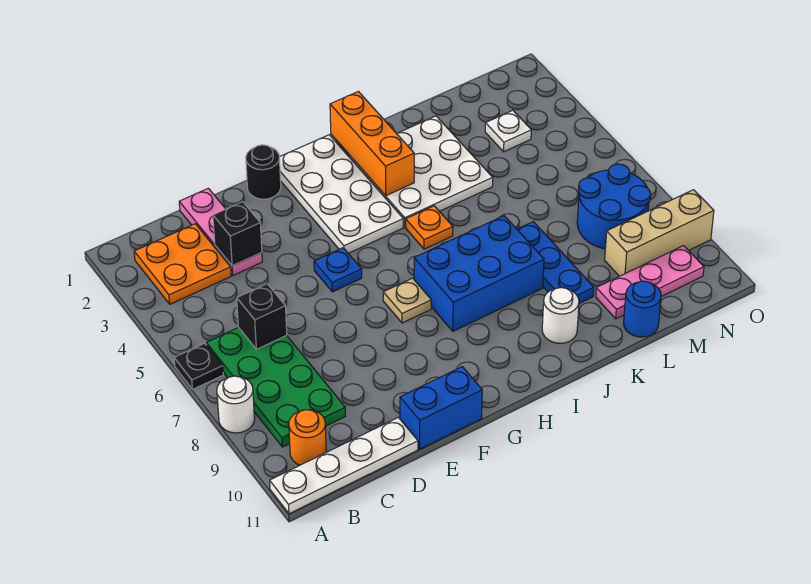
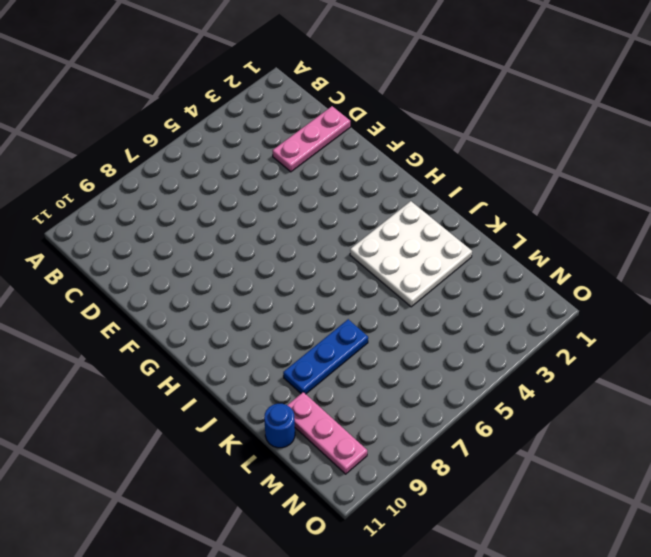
none -> black 1x1 plate [174,343,223,389]
none -> white 1x1 round brick [217,376,255,433]
none -> white 1x4 plate [270,417,418,514]

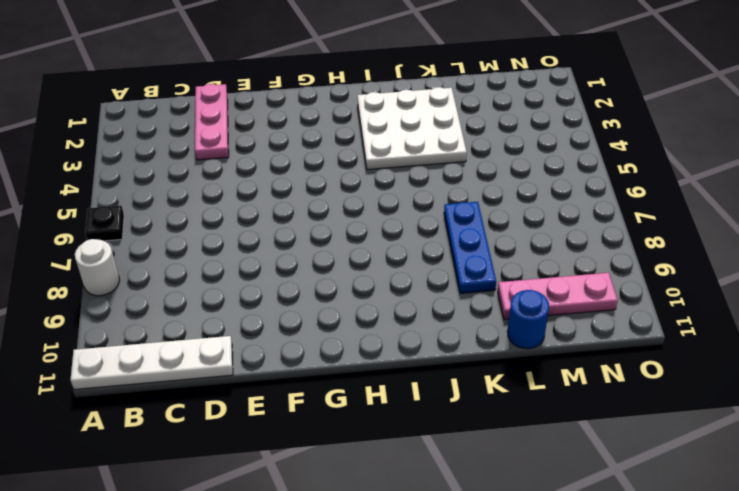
none -> orange 2x2 plate [134,224,231,304]
none -> green 2x4 plate [207,328,346,447]
none -> orange 1x1 round brick [289,410,326,465]

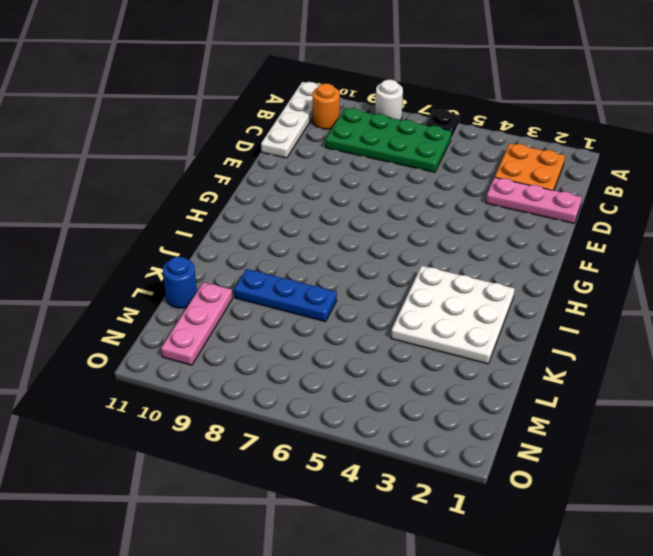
none -> blue 1x2 brick [400,367,482,449]
none -> black 1x1 round brick [246,145,281,199]
none -> blue 1x1 plate [314,248,362,292]

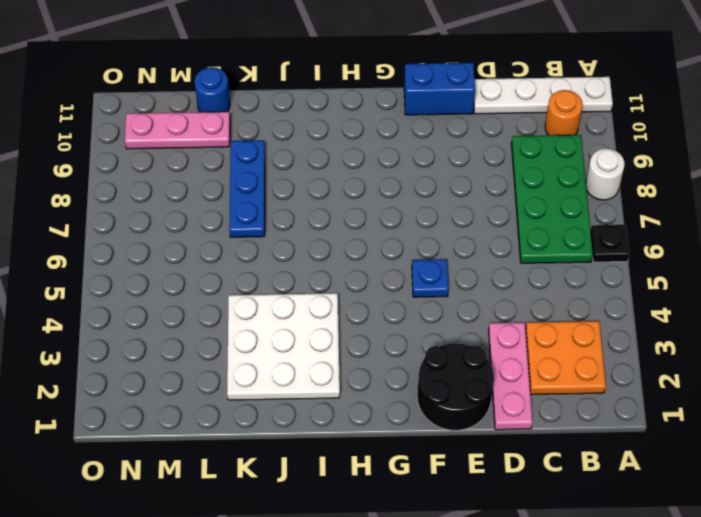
black 2x2 round brick [417,343,494,430] -> black 1x1 round brick [246,145,281,199]
none -> white 2x4 plate [279,135,403,253]
none -> tan 1x1 plate [383,278,431,323]
none -> blue 2x3 brick [414,216,544,331]

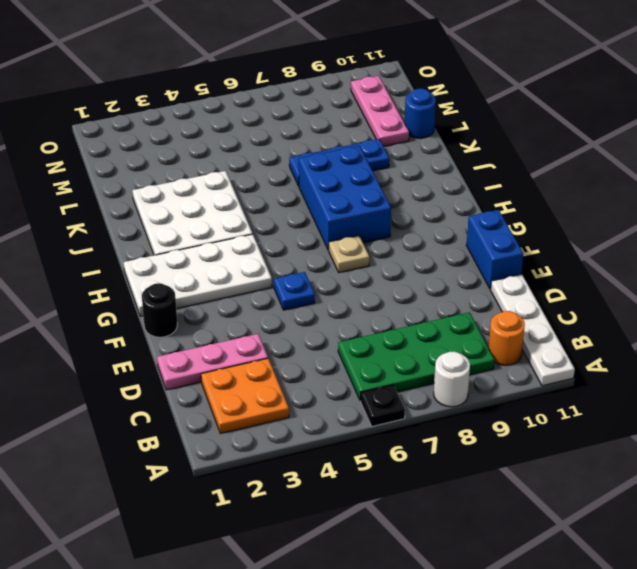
none -> orange 1x1 plate [406,206,453,249]
none -> white 1x1 round brick [542,287,579,343]
none -> white 1x1 plate [485,110,531,152]

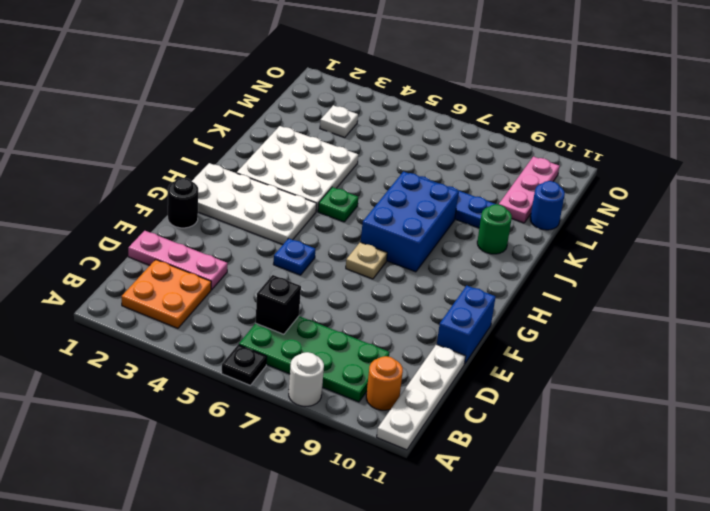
green 1x1 plate [318,187,358,222] -> orange 1x1 plate [406,206,453,249]
green 1x1 round brick [477,204,512,254] -> white 1x1 round brick [542,287,579,343]
none -> blue 2x2 round brick [577,164,651,249]
none -> tan 1x3 brick [605,190,714,276]
none -> black 1x1 brick [213,202,262,266]

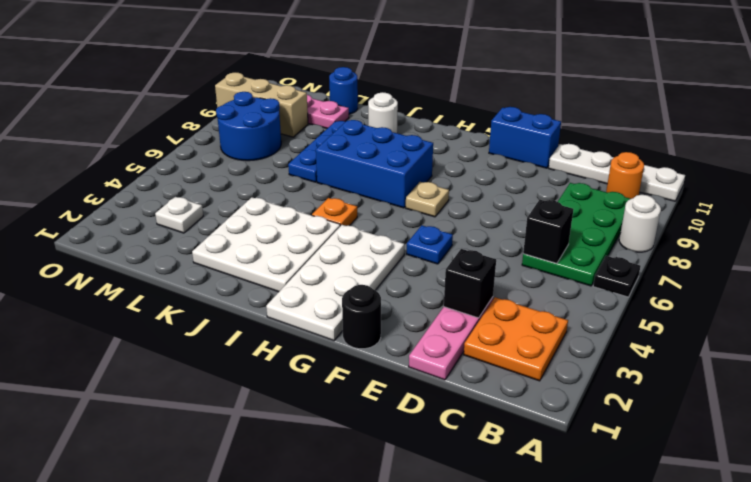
none -> orange 1x3 brick [330,92,414,196]

